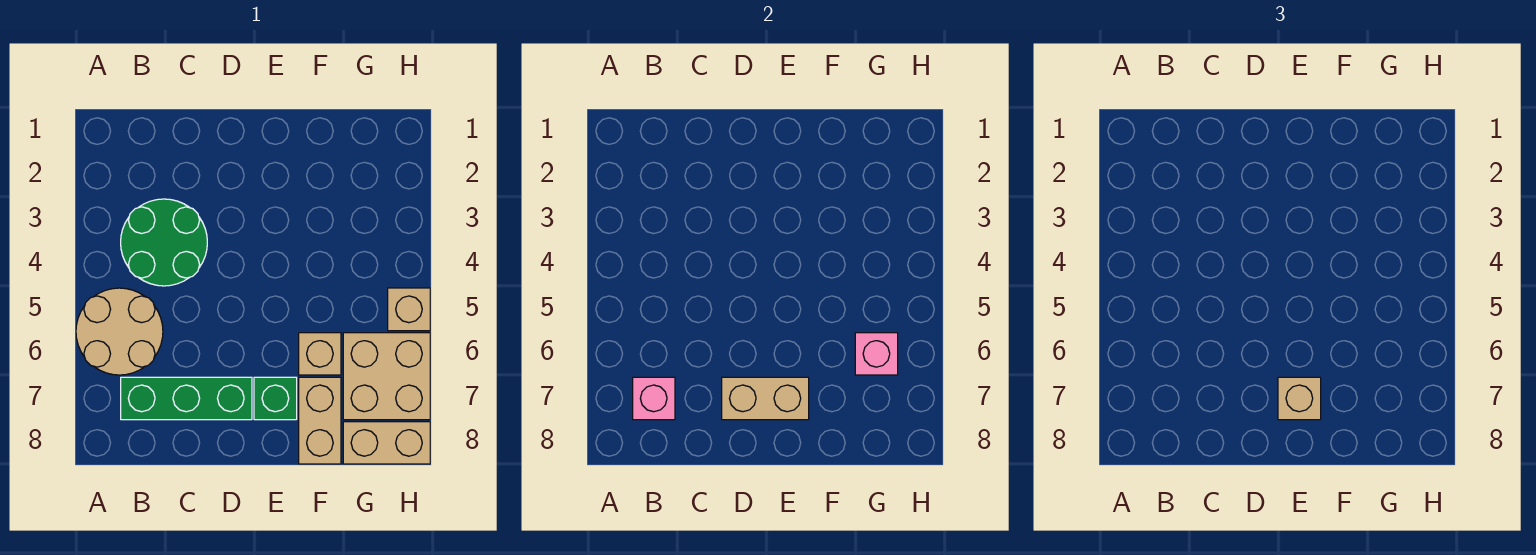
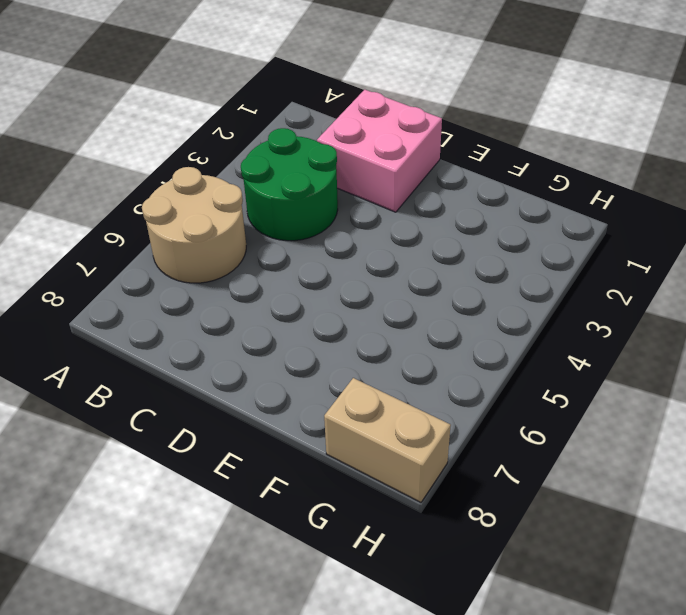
pink 2x2 brick [317,90,442,212] -> none
none -> green 1x3 brick [121,377,252,420]
none -> green 1x1 brick [254,377,297,420]
none -> tan 1x1 brick [299,333,341,375]

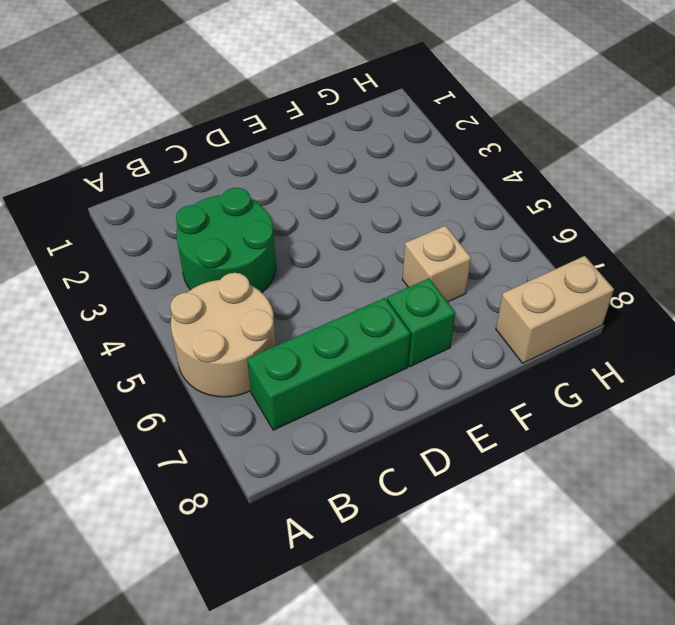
none -> tan 1x2 brick [299,377,341,464]
none -> tan 2x2 brick [343,333,430,420]
none -> tan 1x1 brick [388,288,430,331]

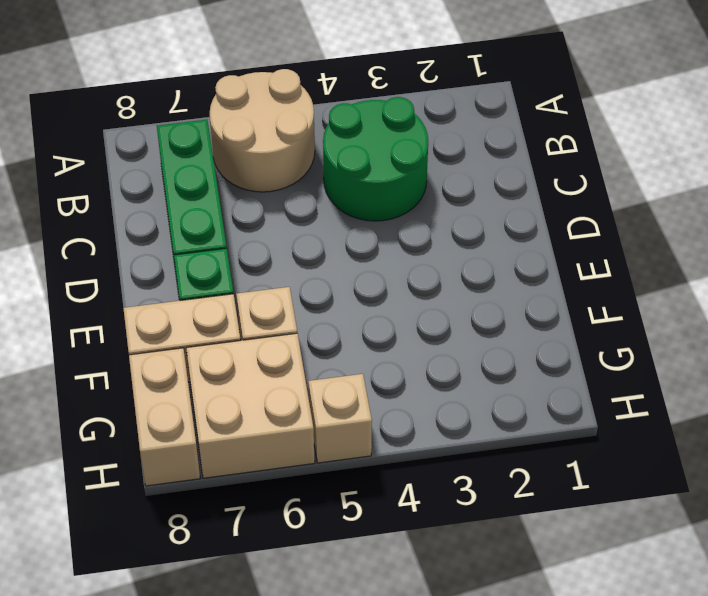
none -> pink 1x1 brick [633,377,675,420]
none -> tan 1x2 brick [722,377,809,420]
none -> pink 1x1 brick [855,333,898,375]

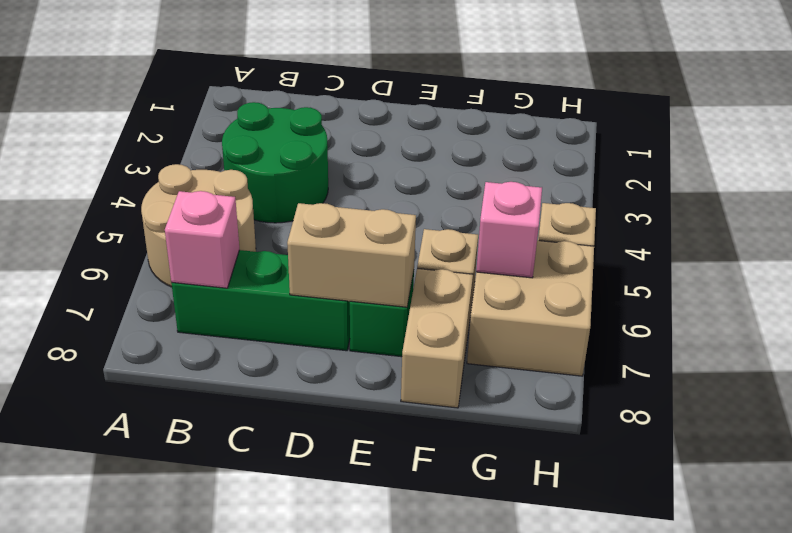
none -> tan 1x2 brick [343,422,430,464]
none -> tan 1x1 brick [1278,377,1321,420]

